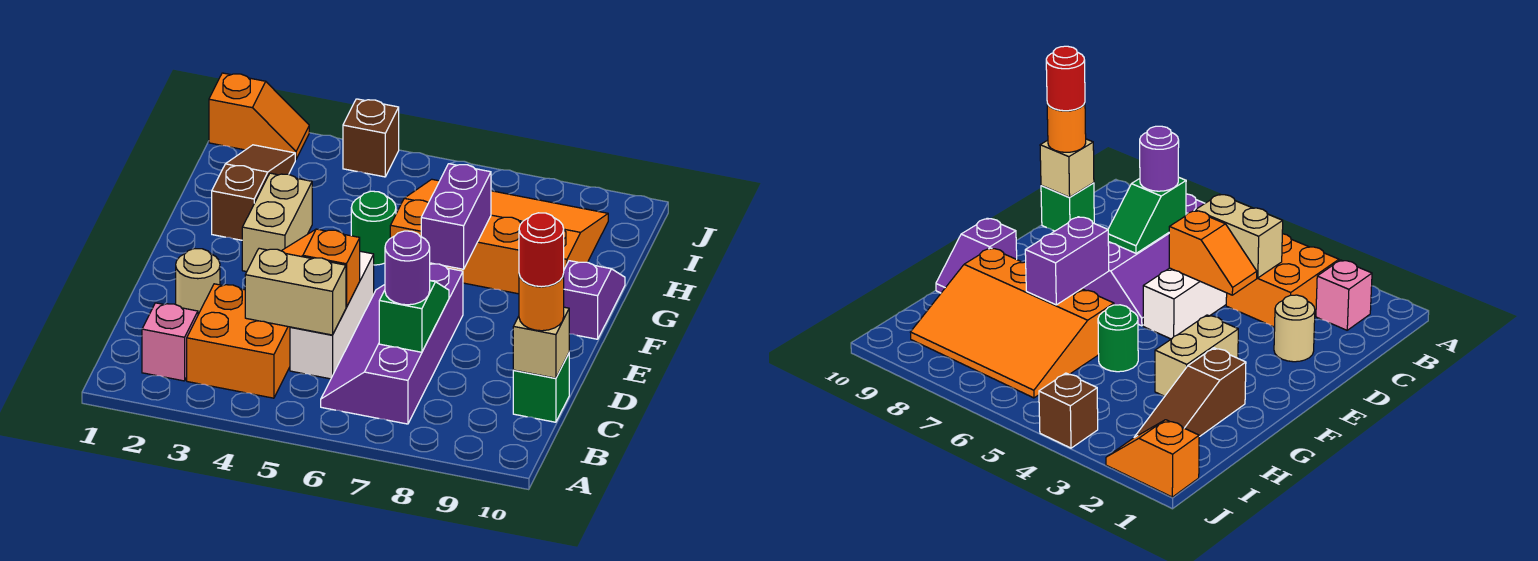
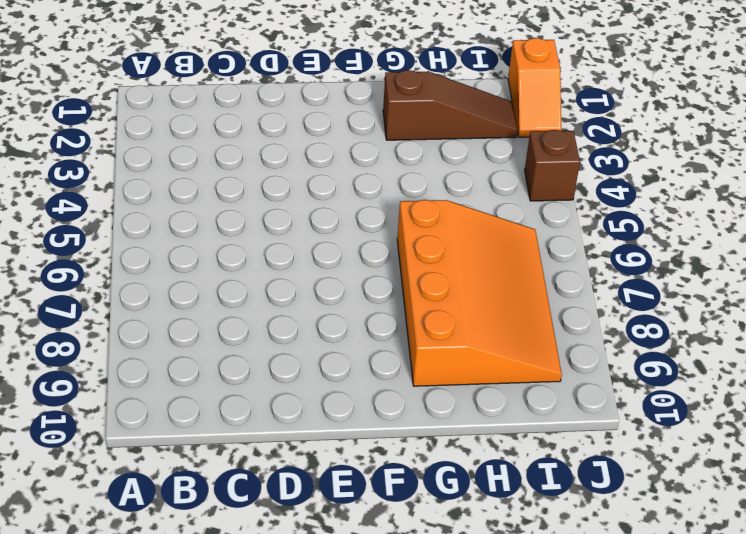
none -> pink 1x1 brick [142,303,198,381]
none -> orange 2x2 brick [187,284,290,398]
none -> purple 2x4 slope [321,264,463,424]

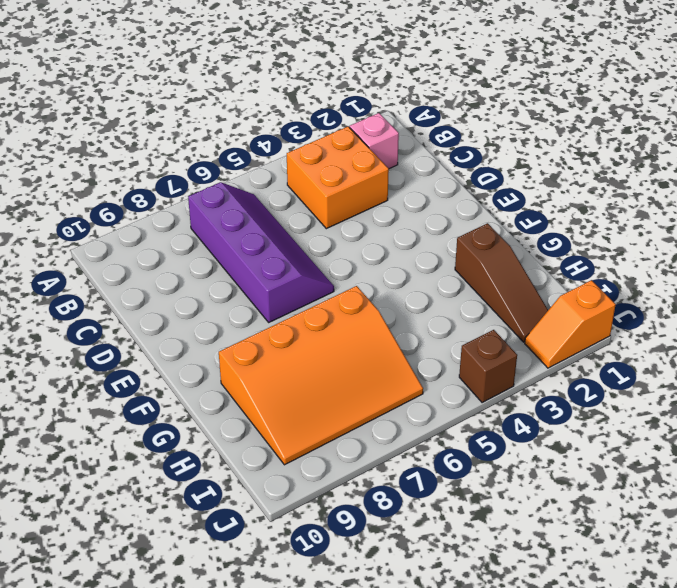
none -> white 1x3 brick [290,251,374,379]
none -> green 1x1 brick [513,354,569,422]
none -> tan 1x1 round brick [176,249,220,314]

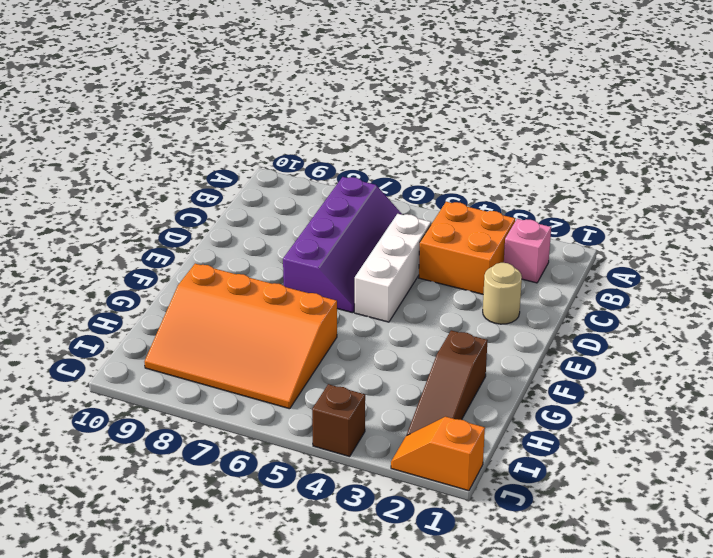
none -> green 1x1 brick [513,354,569,422]
none -> tan 1x2 brick [242,173,312,272]
none -> purple 1x2 slope [564,261,625,339]

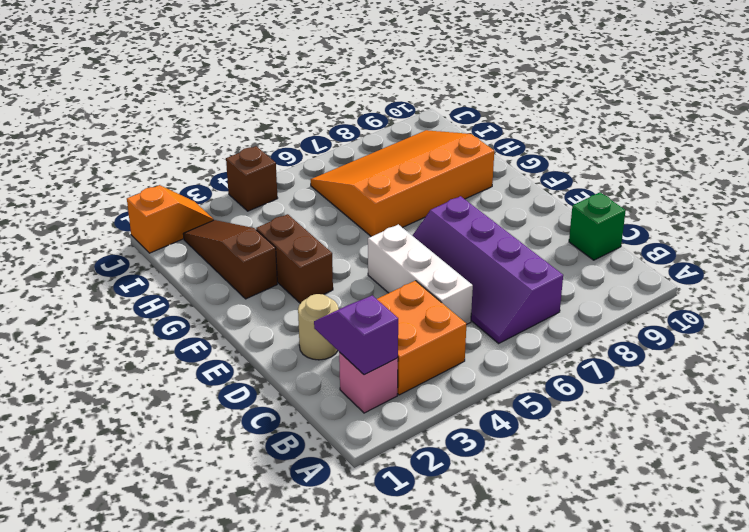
purple 1x2 slope [314,296,398,375] -> purple 1x2 slope moved to [564,261,625,339]
brown 1x2 brick [256,214,333,303] -> tan 1x2 brick [242,173,312,272]
none -> green 1x1 round brick [351,191,396,265]
none -> tan 1x2 brick [245,248,346,335]
none -> green 1x2 slope [379,281,449,352]

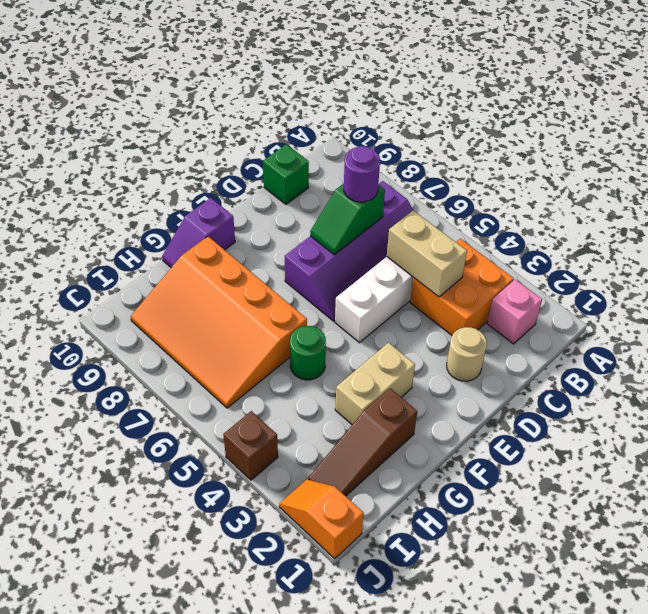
none -> tan 1x1 brick [513,307,569,378]
none -> orange 1x2 slope [282,229,360,307]
none -> purple 1x2 brick [421,164,491,269]

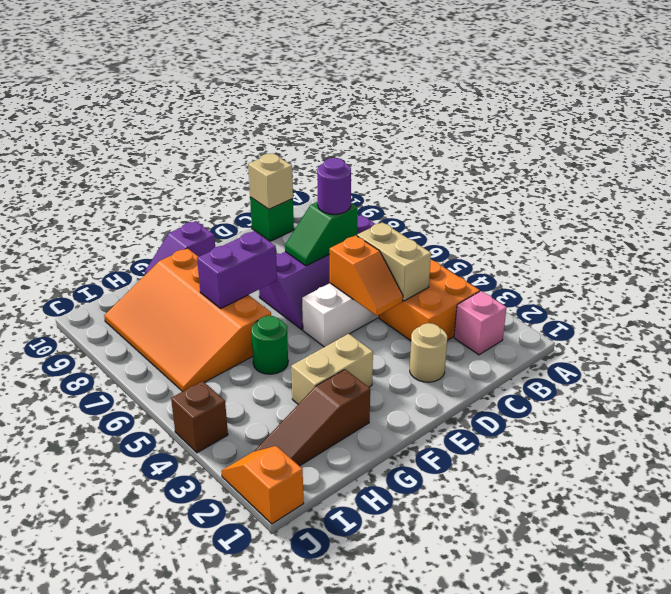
none -> orange 1x1 round brick [519,274,564,331]
none -> red 1x1 round brick [519,213,564,287]

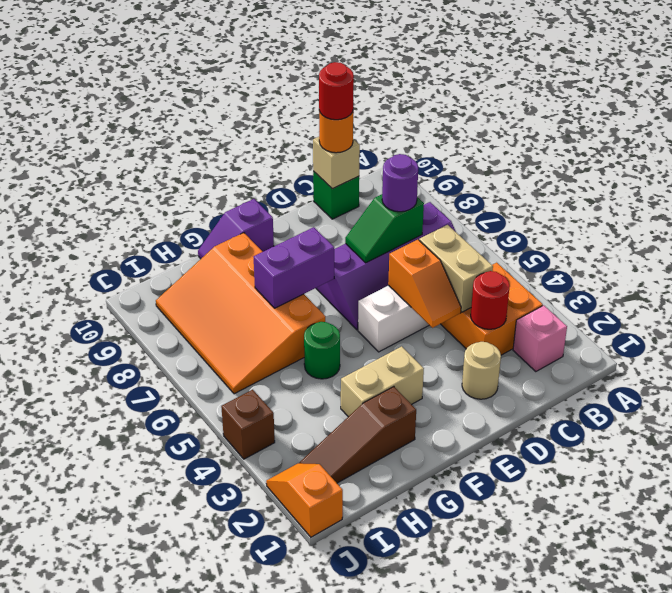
red 1x1 round brick [471,271,510,329] -> none

